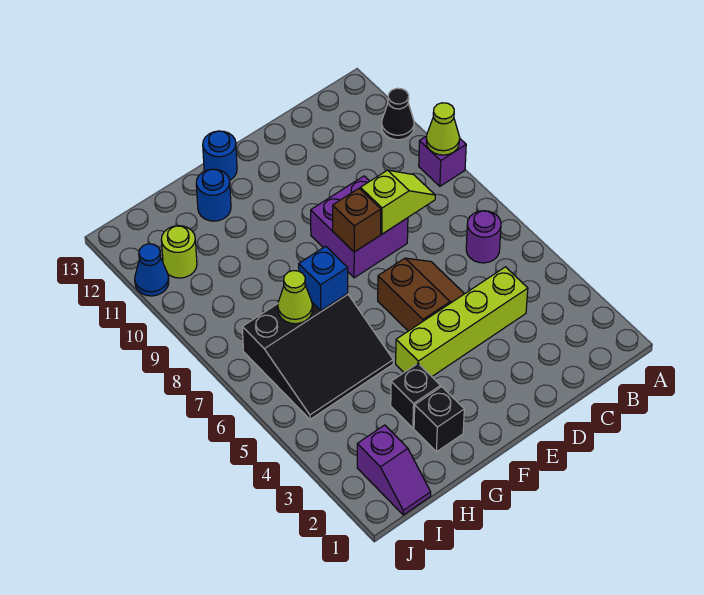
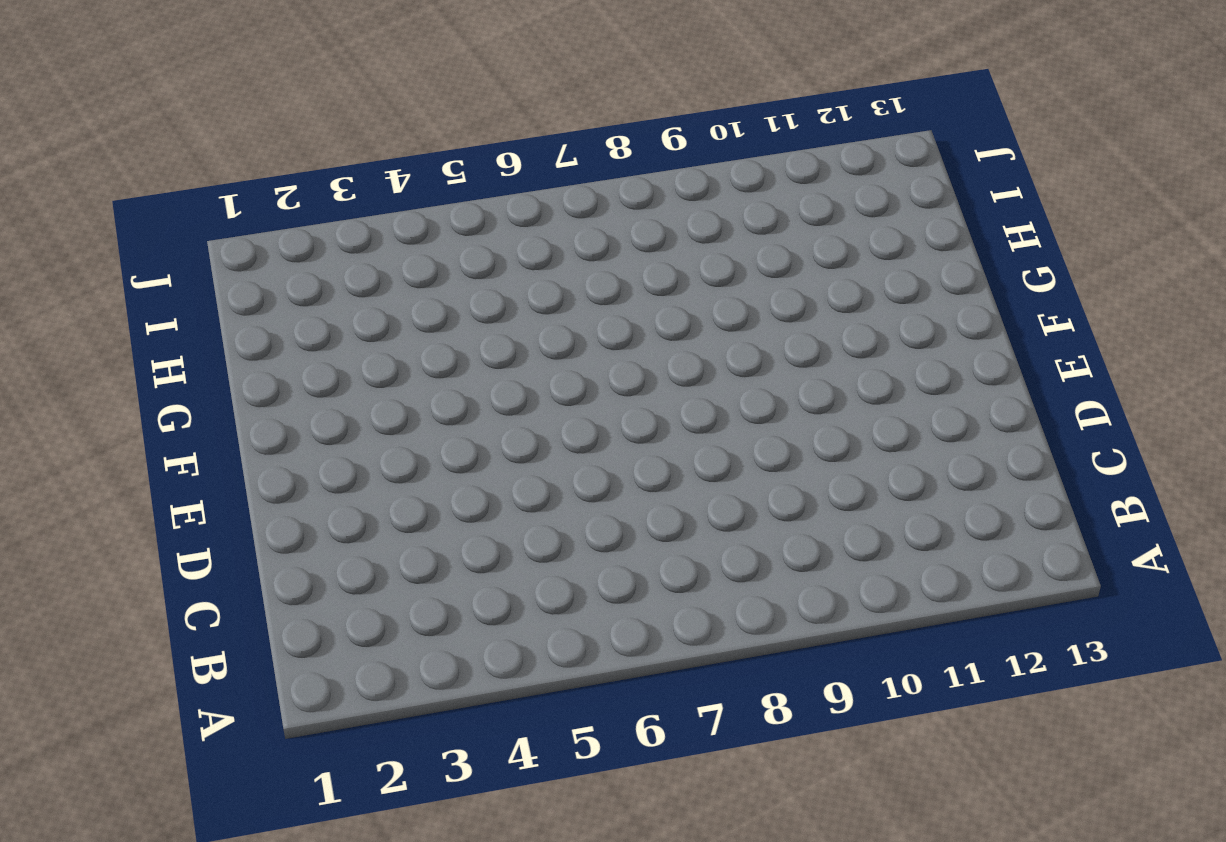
none -> purple 1x1 brick [419,136,466,186]
none -> black 1x1 cone [382,88,414,140]
none -> purple 1x1 round brick [466,211,501,263]

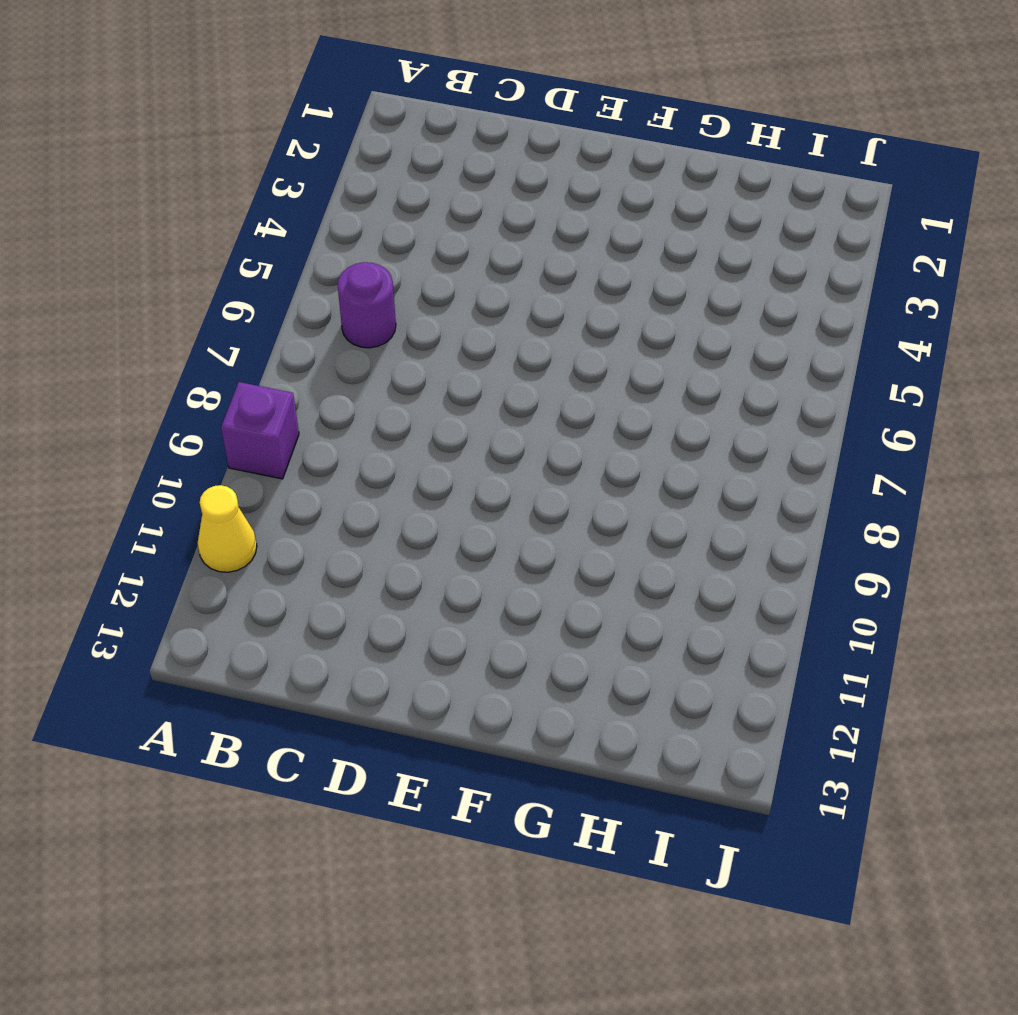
yellow 1x1 cone [198,485,257,572] -> black 1x1 cone [382,88,414,140]
none -> lime 1x4 brick [396,267,528,376]
none -> brown 2x2 slope [378,258,464,331]
none -> purple 2x2 brick [311,176,408,278]

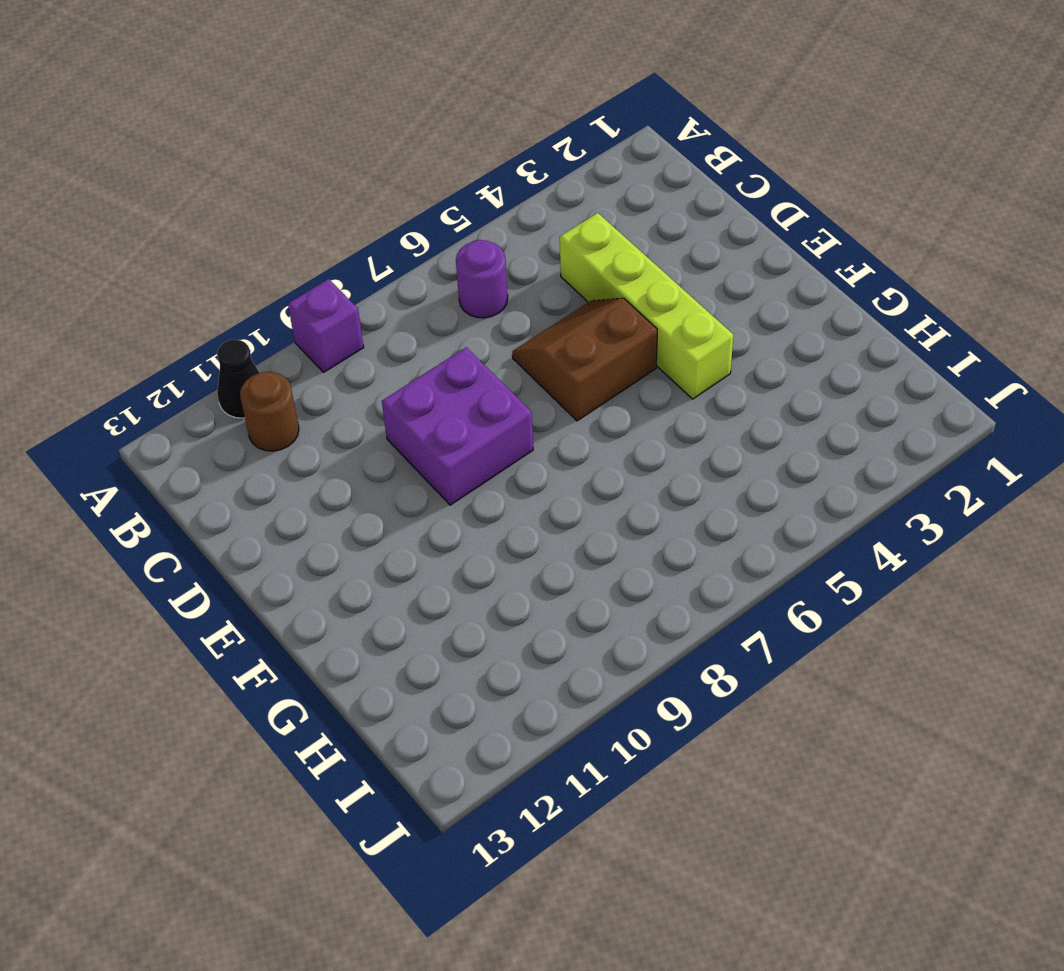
brown 1x1 round brick [240,372,299,451] -> none
none -> blue 1x1 round brick [203,131,237,180]
none -> black 1x1 brick [414,387,464,452]
none -> black 1x1 brick [391,364,441,428]

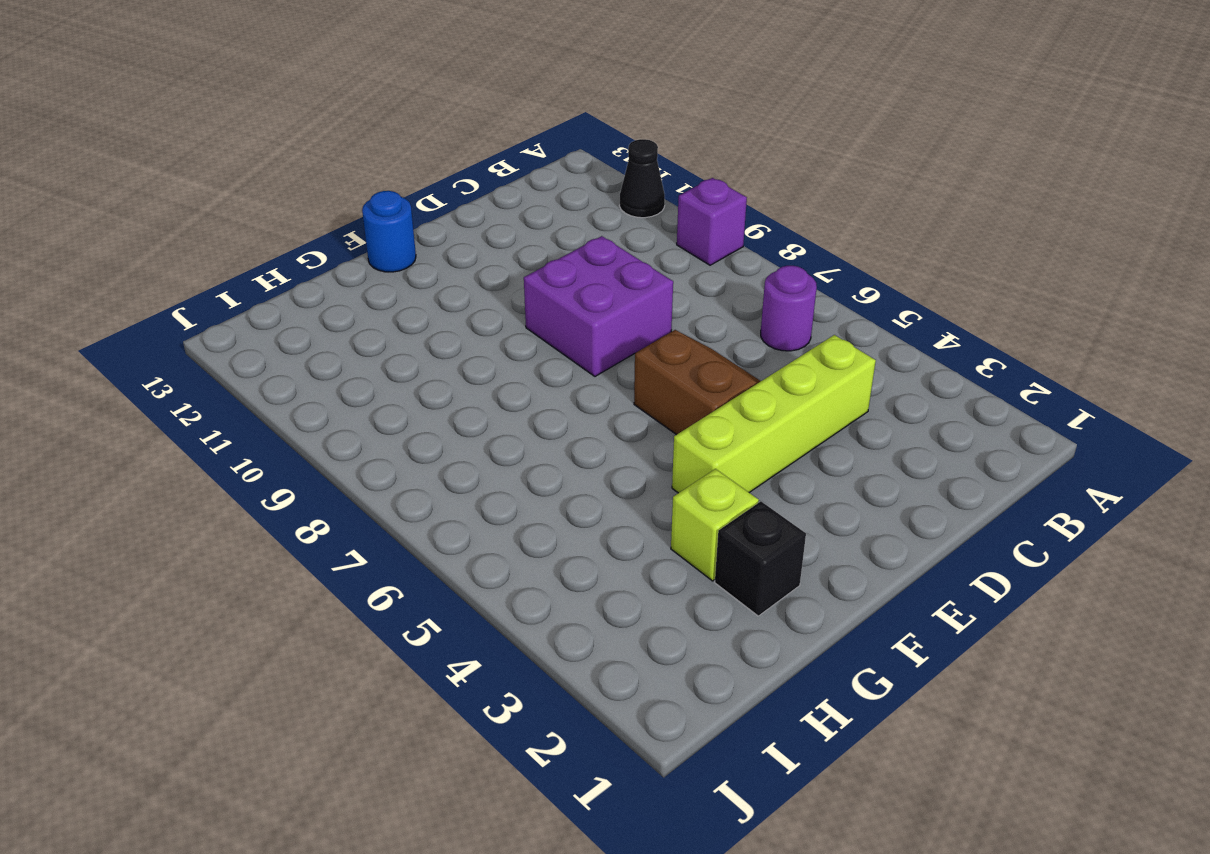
lime 1x1 brick [671,469,759,581] -> black 1x1 brick [391,364,441,428]
none -> black 3x3 slope [242,294,393,419]
none -> blue 1x1 round brick [196,169,231,221]
none -> purple 1x2 slope [357,425,431,515]

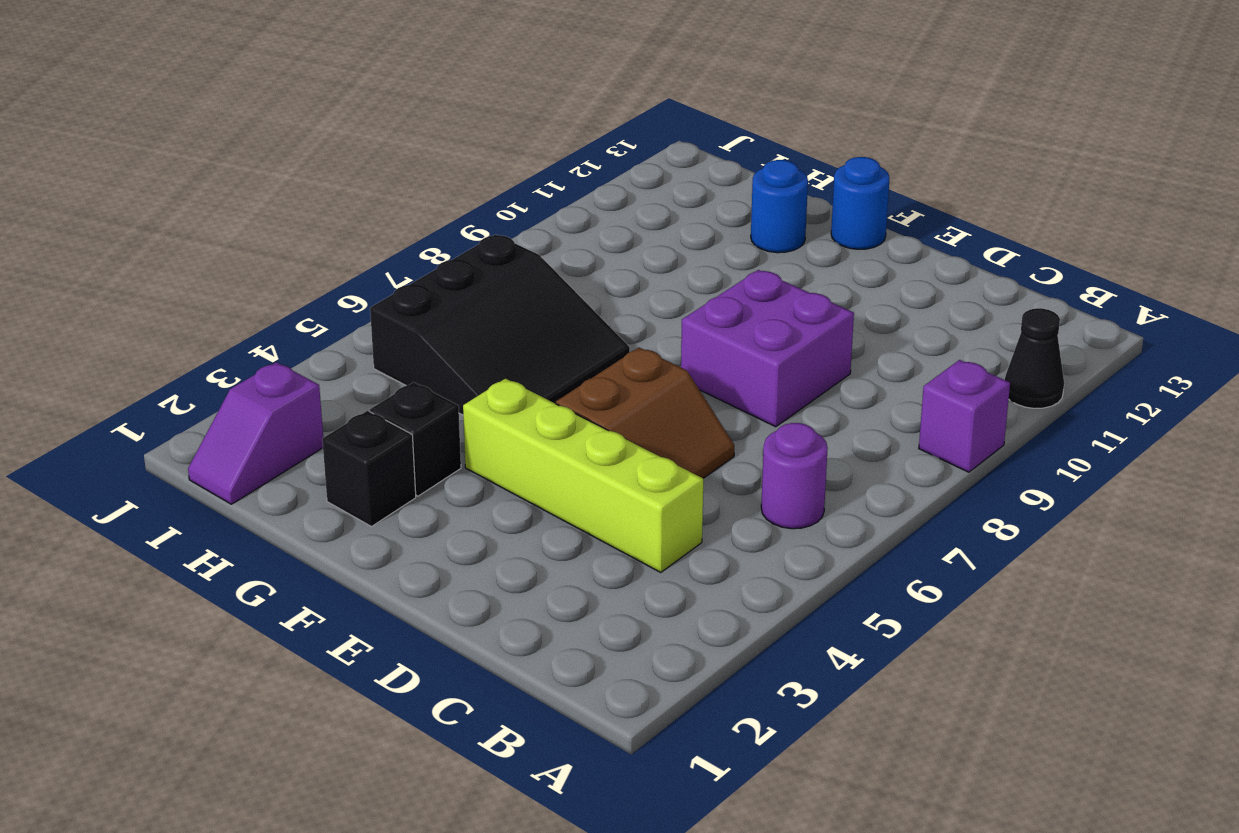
black 3x3 slope [370,234,630,415] -> black 3x3 slope turned to [242,294,393,419]
none -> lime 1x1 round brick [161,226,197,278]
none -> blue 1x1 cone [135,244,169,296]
none -> lime 1x1 cone [426,103,460,155]

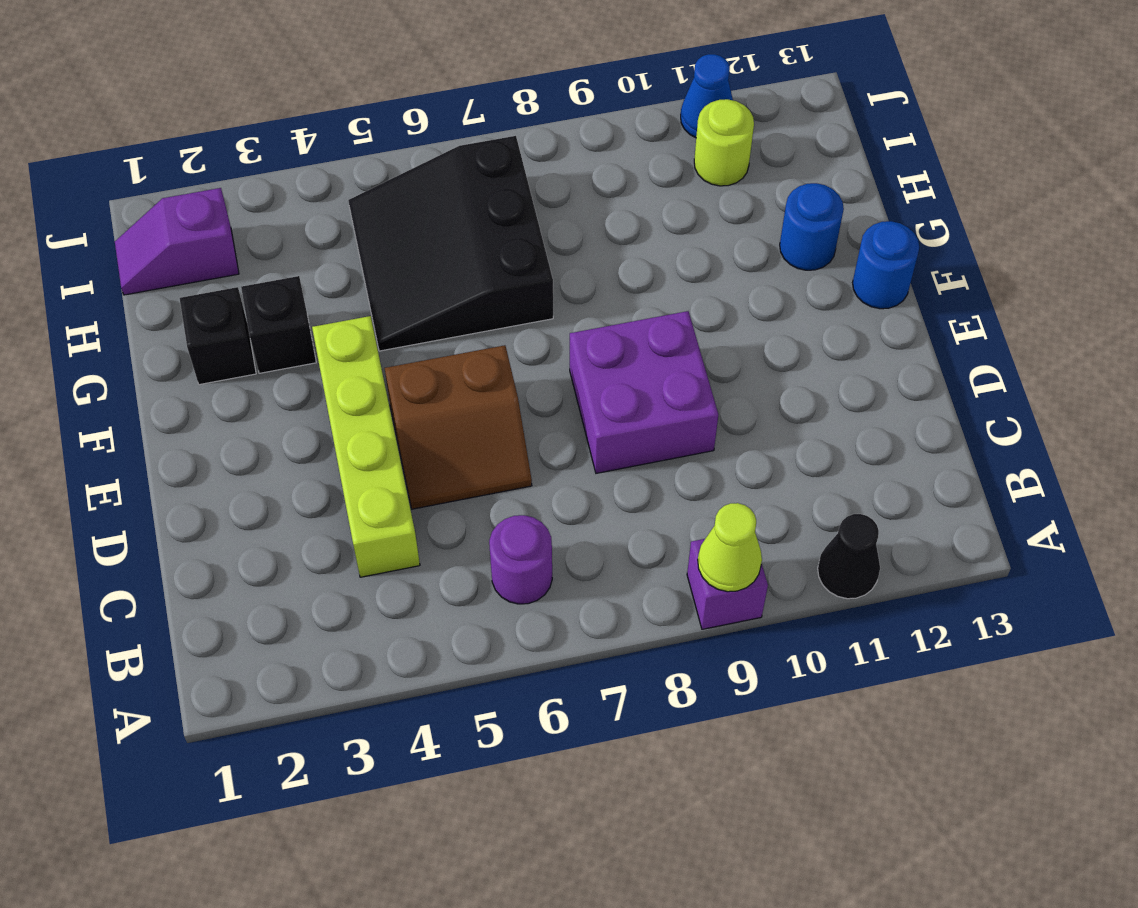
none -> lime 1x2 slope [360,170,435,234]
none -> brown 1x1 brick [333,189,381,252]
none -> blue 1x1 brick [299,246,348,311]

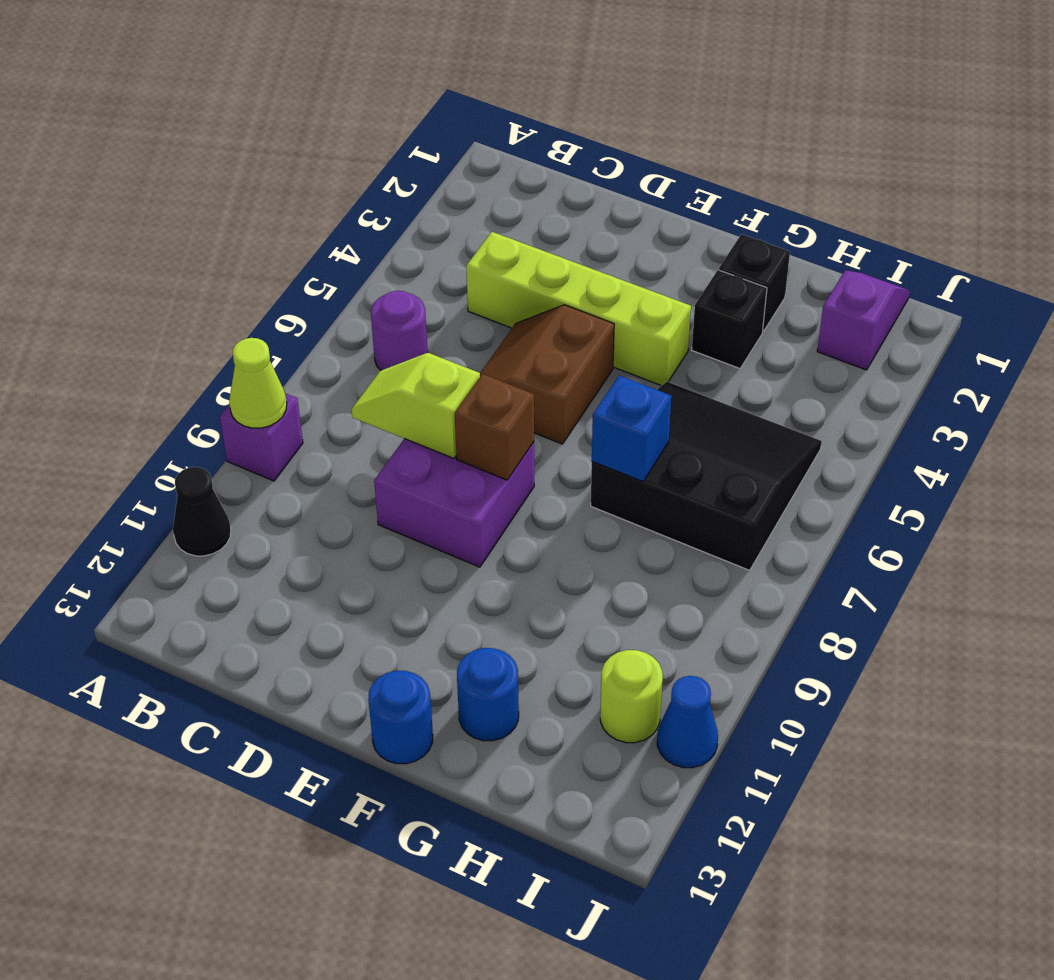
none -> lime 1x1 cone [278,271,312,324]

